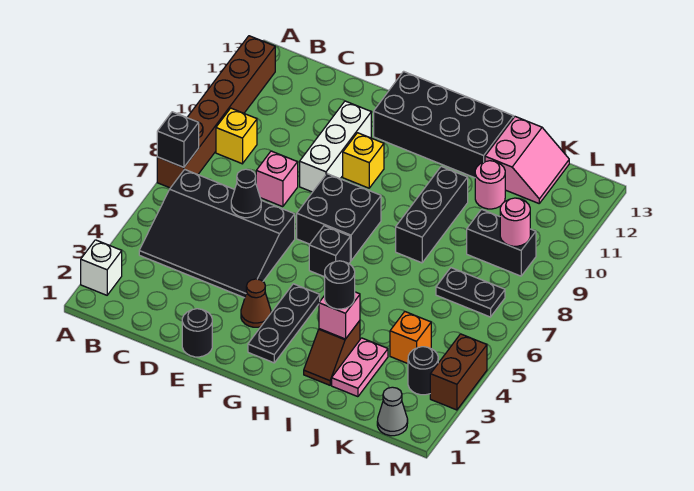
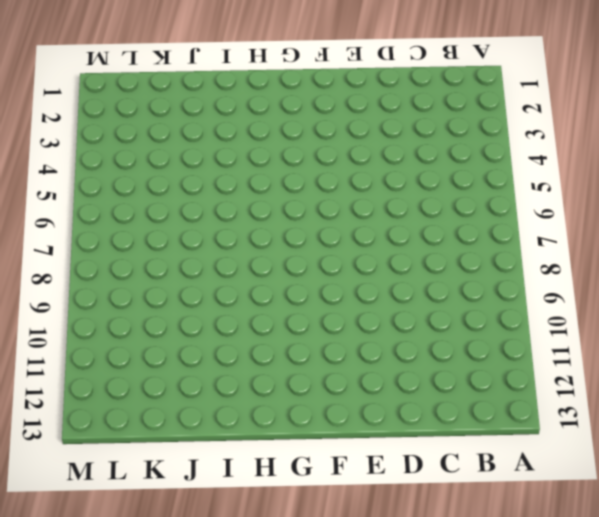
none -> white 1x1 brick [81,240,122,295]
none -> brown 1x6 brick [157,36,275,188]
none -> black 3x4 slope [139,169,295,298]

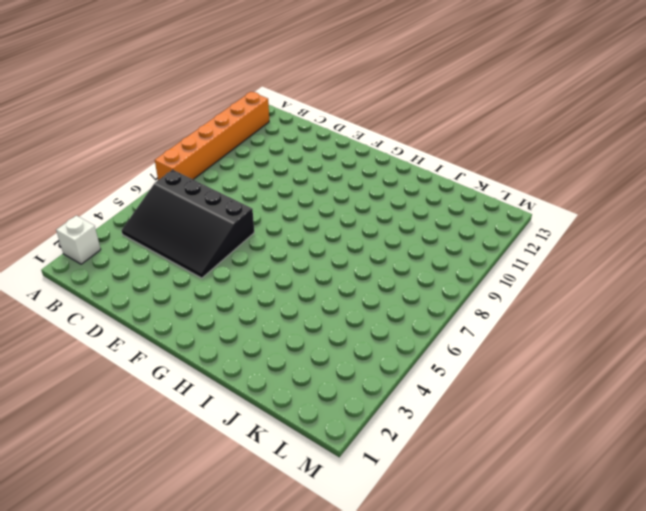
orange 1x6 brick [155,92,269,180] -> brown 1x6 brick [157,36,275,188]
none -> yellow 1x1 brick [216,108,257,164]
none -> pink 1x1 brick [256,151,298,207]
none -> black 1x1 round brick [182,309,212,357]

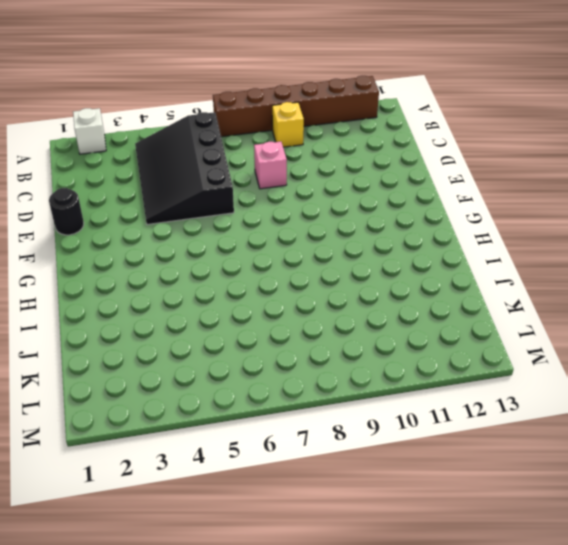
none -> white 1x3 brick [300,101,371,192]
none -> brown 1x1 cone [241,279,271,327]
none -> black 2x2 brick [297,174,381,261]

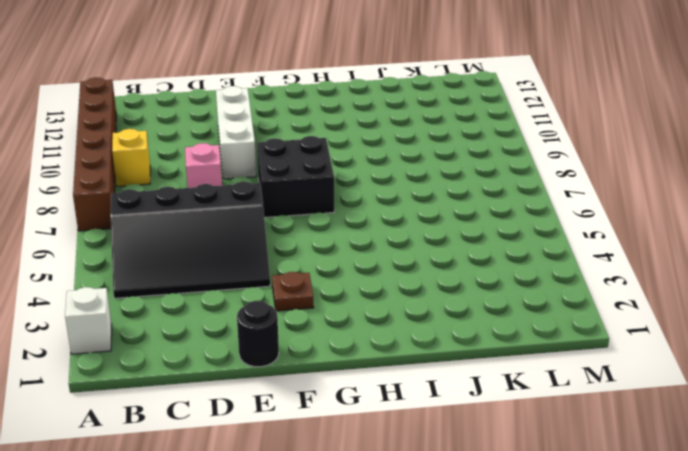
brown 1x1 plate [272,272,314,311] -> brown 1x1 cone [241,279,271,327]
none -> yellow 1x1 brick [343,133,384,188]
none -> black 2x4 brick [374,71,514,178]
none -> black 1x3 plate [248,284,320,363]

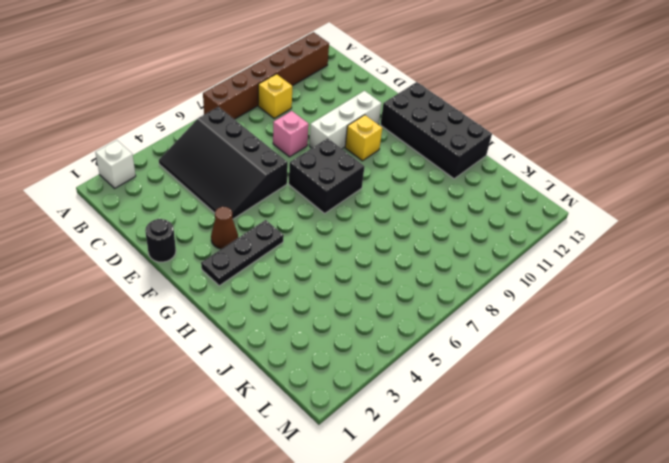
none -> black 1x1 brick [309,226,350,277]
none -> brown 1x2 slope [304,321,360,385]
none -> black 1x3 brick [396,167,468,263]

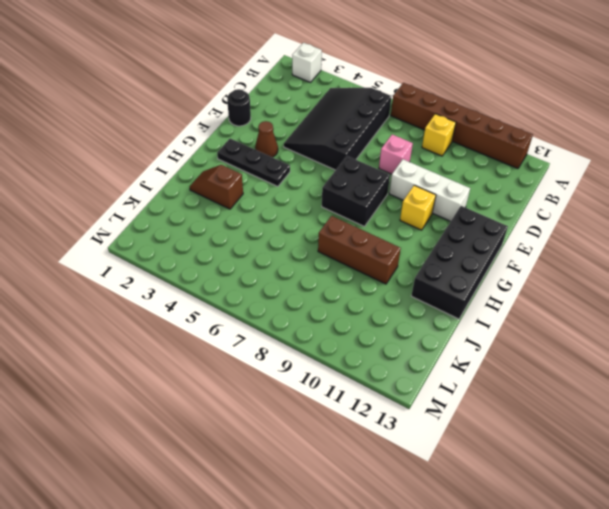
brown 1x3 brick [318,216,401,284] -> black 1x3 brick [396,167,468,263]
none -> black 1x1 brick [309,226,350,277]
none -> pink 1x2 plate [332,338,388,397]
none -> pink 1x1 round brick [475,161,505,209]

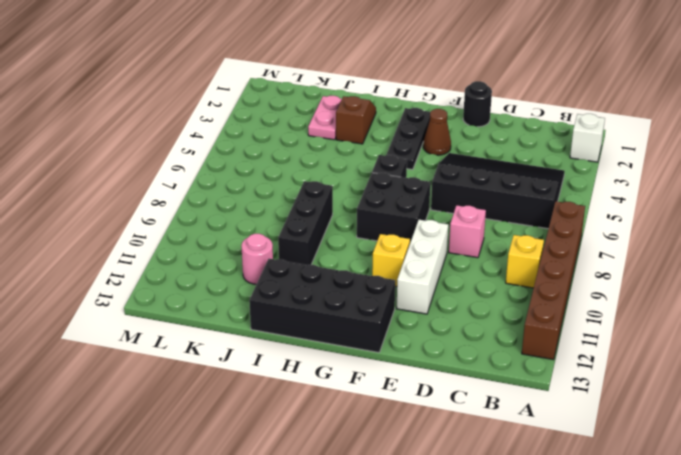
none -> pink 2x2 slope [485,117,569,203]
none -> orange 1x1 brick [390,312,431,364]
none -> black 1x2 plate [436,268,505,317]

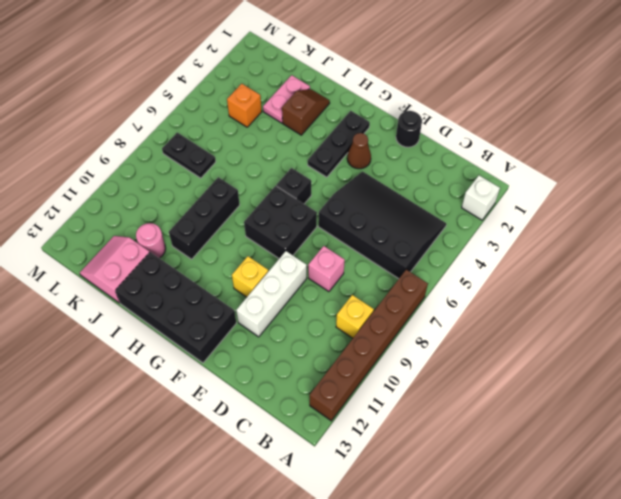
none -> black 1x2 brick [467,209,536,276]
none -> grey 1x1 cone [377,387,408,436]
none -> black 1x1 round brick [408,347,438,395]

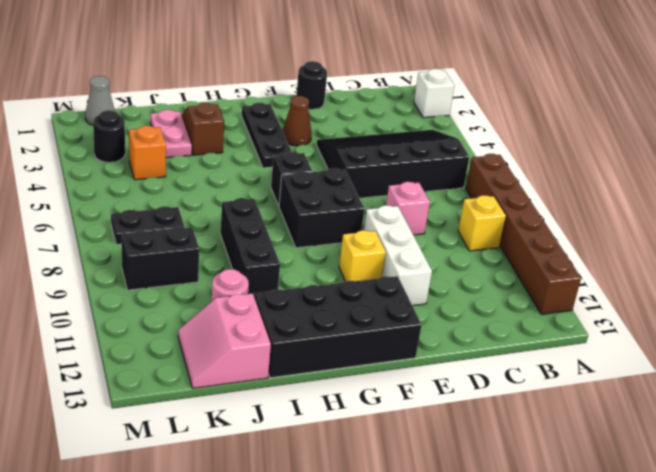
none -> brown 1x2 brick [430,334,487,410]
none -> black 1x1 brick [157,112,199,167]
none -> black 1x1 cone [231,169,261,218]

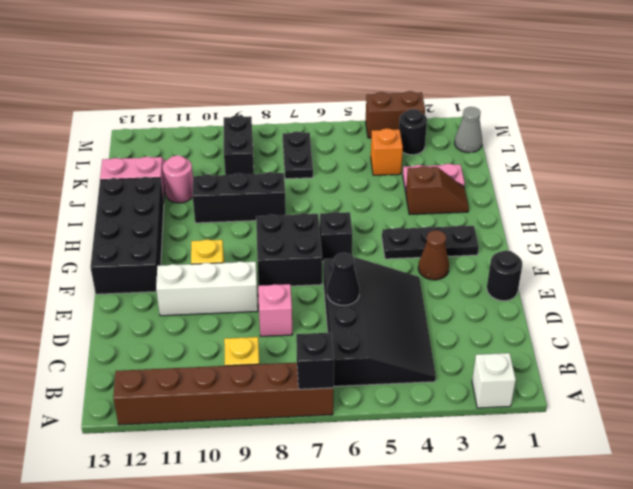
none -> pink 1x1 brick [319,292,360,339]
none -> pink 1x1 round brick [500,198,530,246]
none -> black 1x1 round brick [325,261,355,309]

